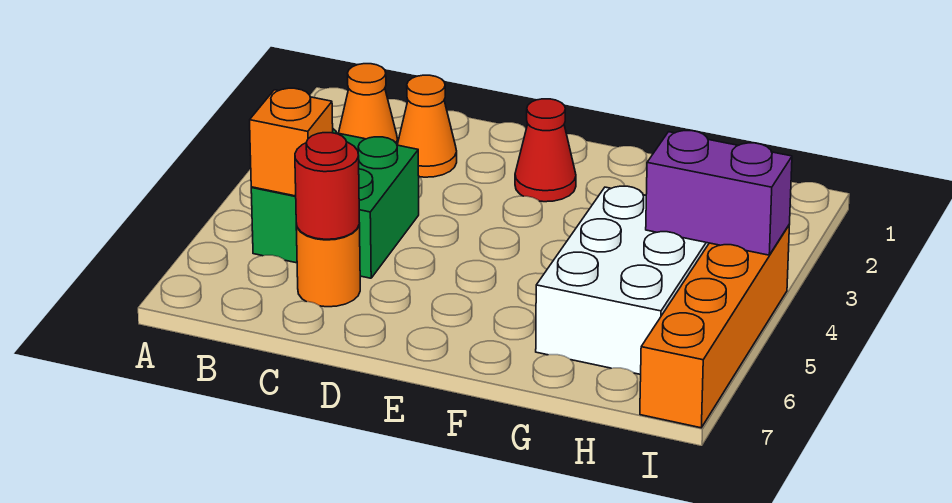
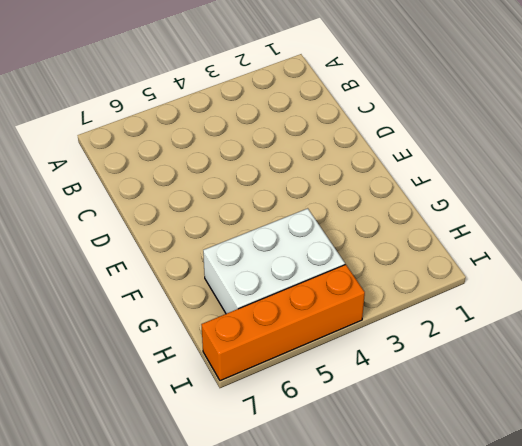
none -> orange 1x1 cone [339,64,398,144]
none -> green 2x2 brick [251,129,419,278]

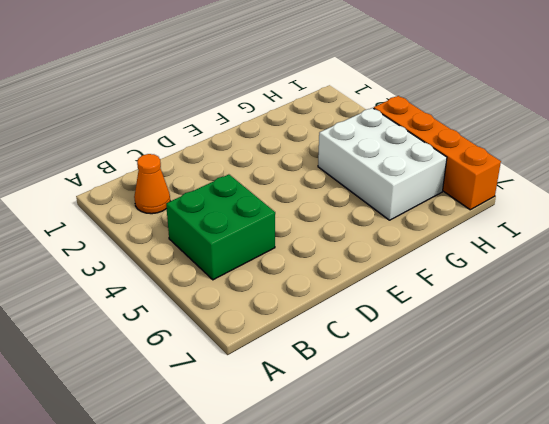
none -> orange 1x1 cone [397,75,457,177]
none -> orange 1x1 round brick [296,224,360,307]

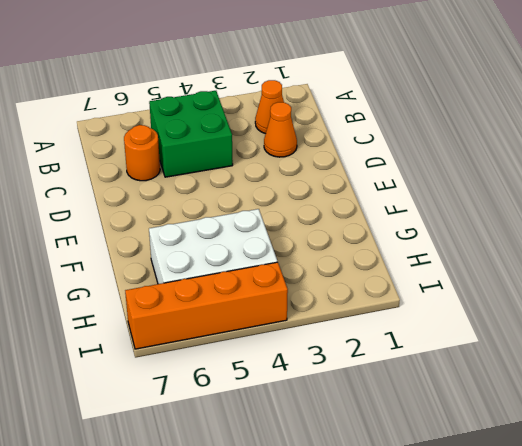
none -> red 1x1 cone [515,99,576,202]
none -> orange 1x1 brick [250,88,333,196]

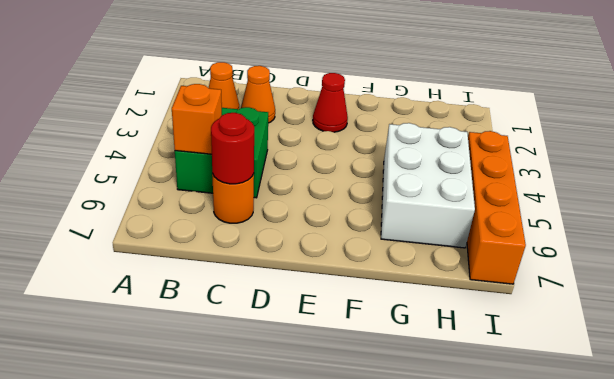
none -> purple 1x2 brick [646,131,792,255]

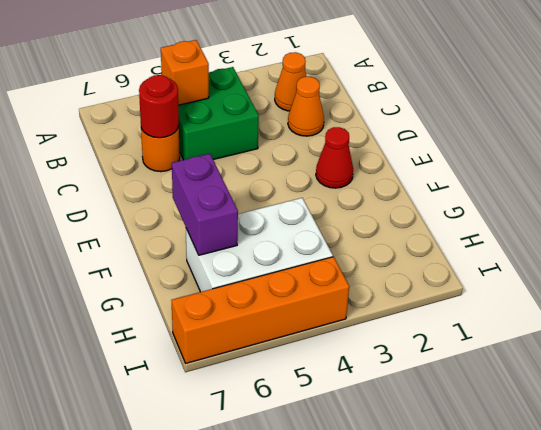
purple 1x2 brick [172,154,238,255] -> purple 1x2 brick moved to [646,131,792,255]

